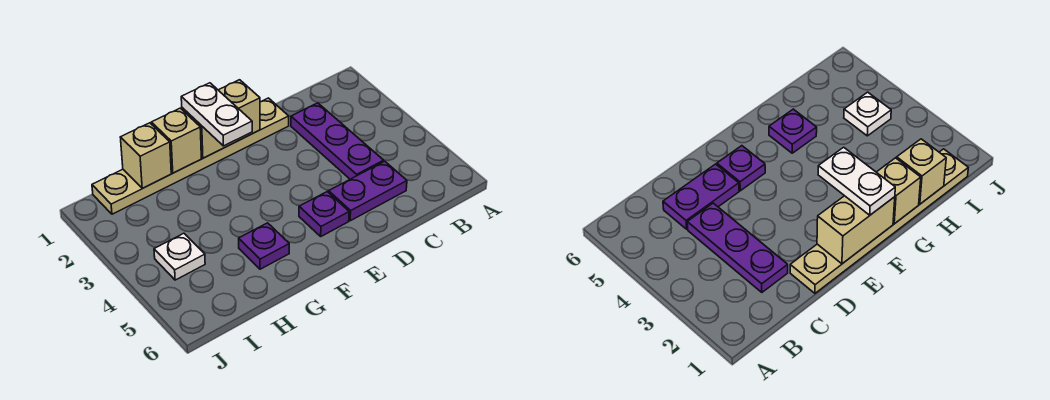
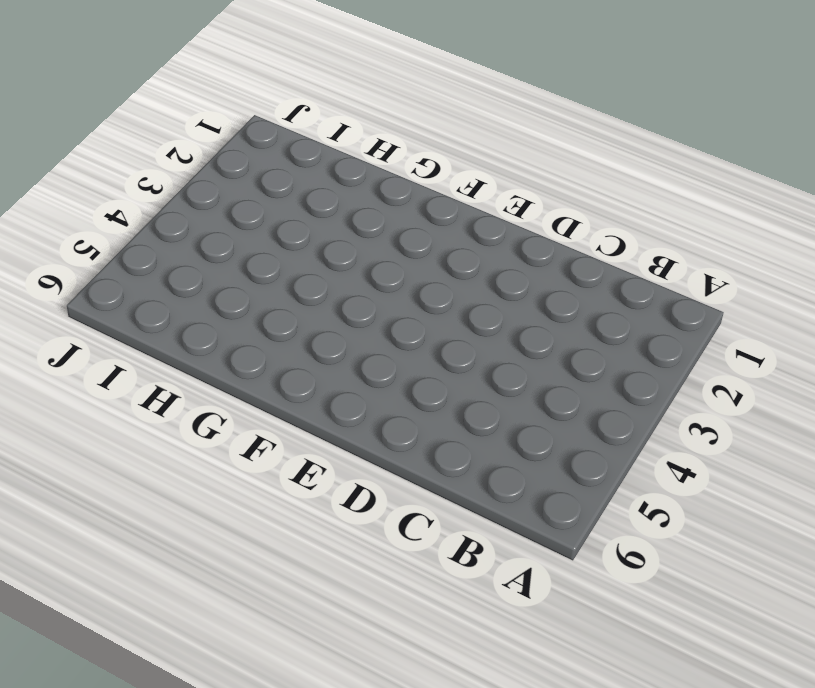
none -> purple 1x3 plate [291,103,384,179]
none -> purple 1x2 plate [329,161,407,221]

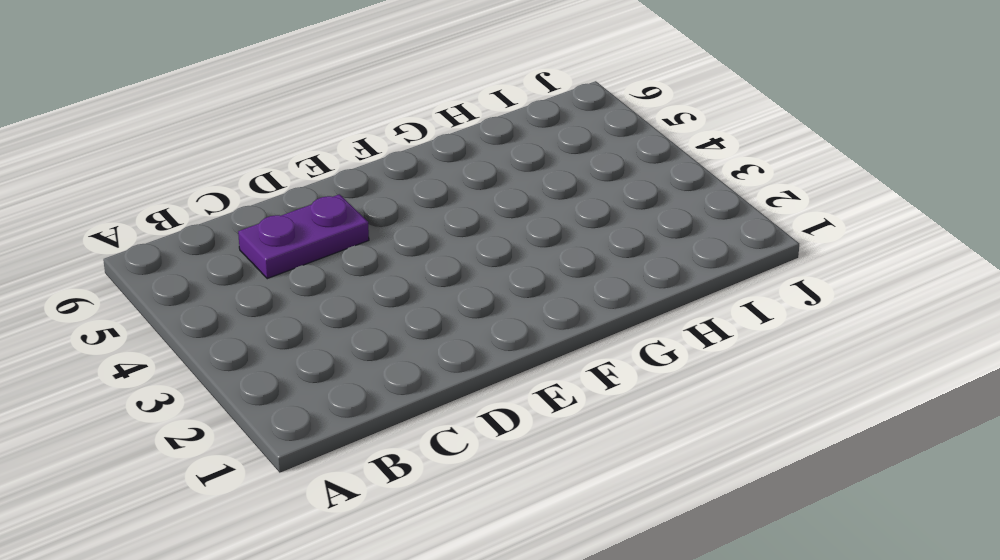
none -> purple 1x3 plate [291,103,384,179]
none -> tan 1x6 plate [92,98,289,214]

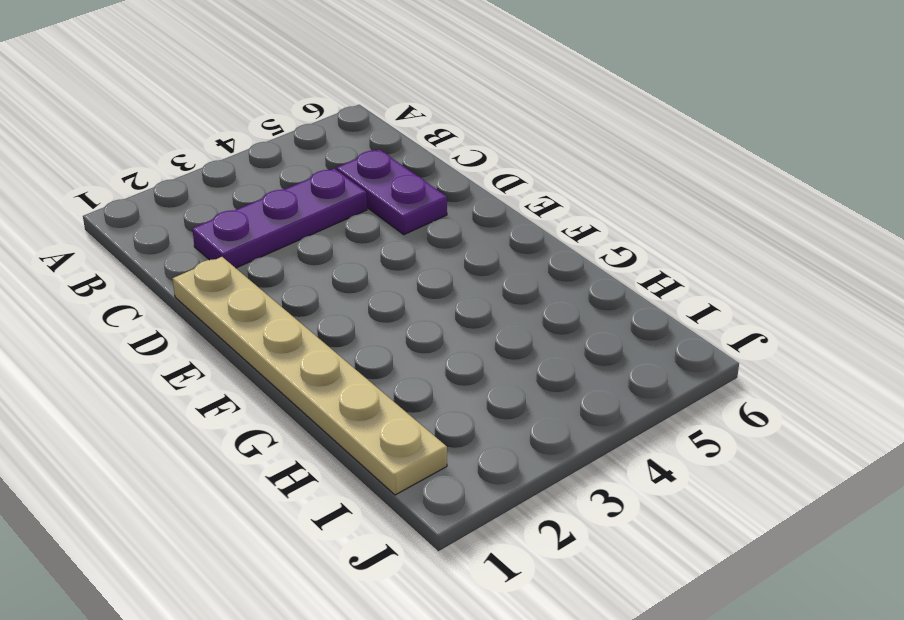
none -> purple 1x1 plate [299,192,349,236]
none -> purple 1x1 plate [239,223,289,269]

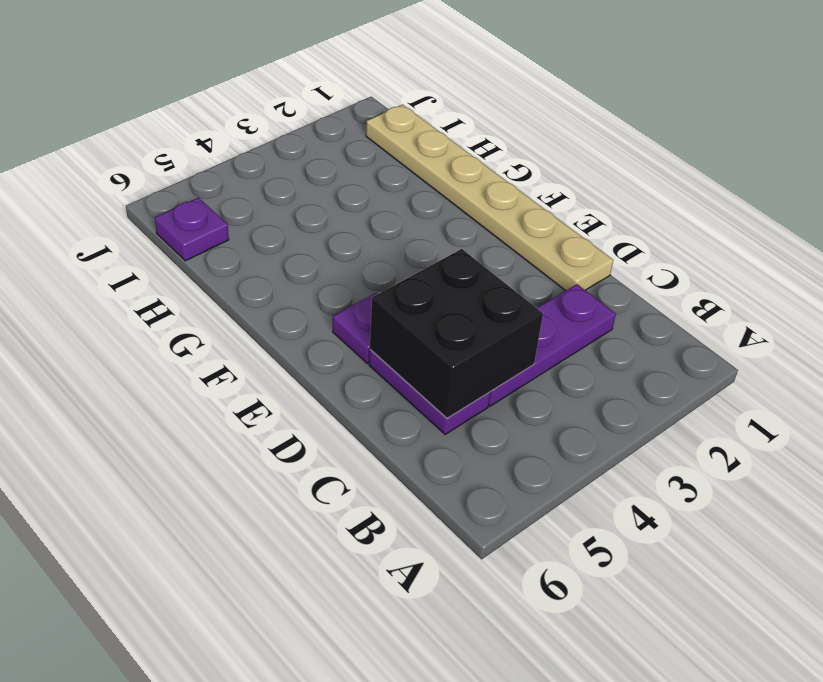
black 2x2 brick [370,249,543,418] -> none
purple 1x1 plate [155,198,229,261] -> purple 1x1 plate moved to [239,223,289,269]
none -> white 1x1 plate [154,233,205,280]
none -> tan 1x2 brick [182,80,260,158]

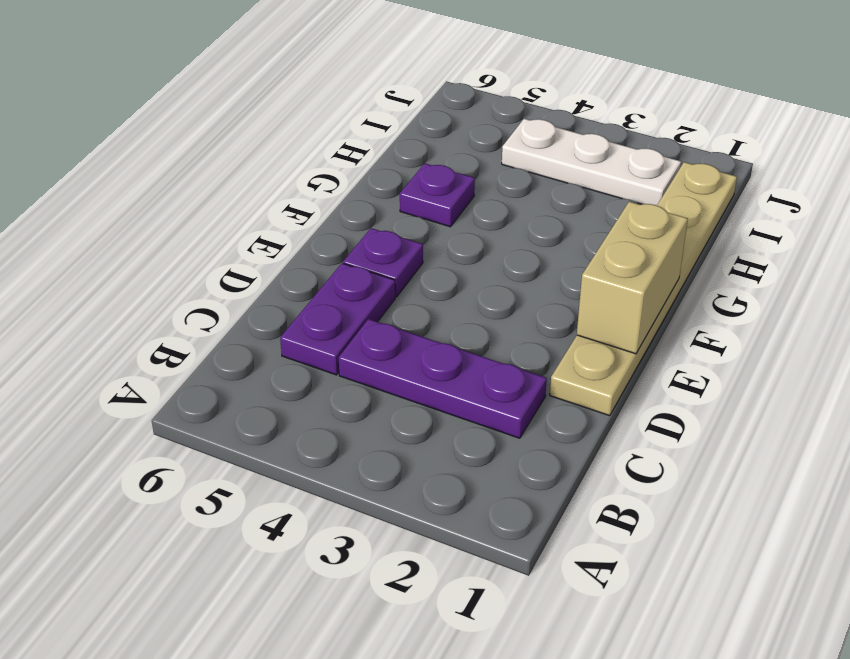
white 1x3 plate [502,119,681,205] -> white 1x1 plate [154,233,205,280]
none -> tan 1x1 brick [151,108,201,173]
none -> tan 1x1 brick [120,123,171,188]

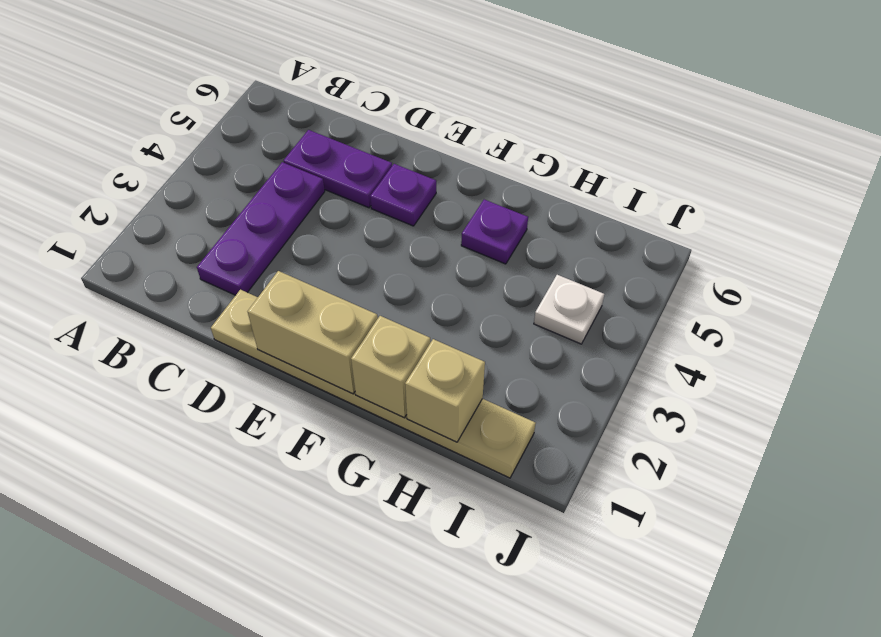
none -> white 1x2 plate [181,83,252,146]

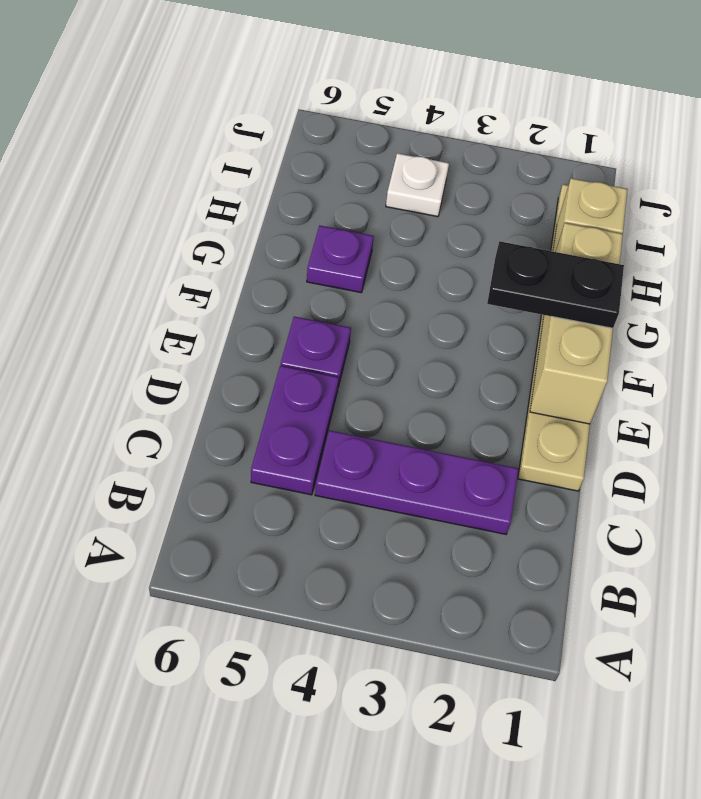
black 1x2 plate [487,241,624,328] -> white 1x2 plate [181,83,252,146]

